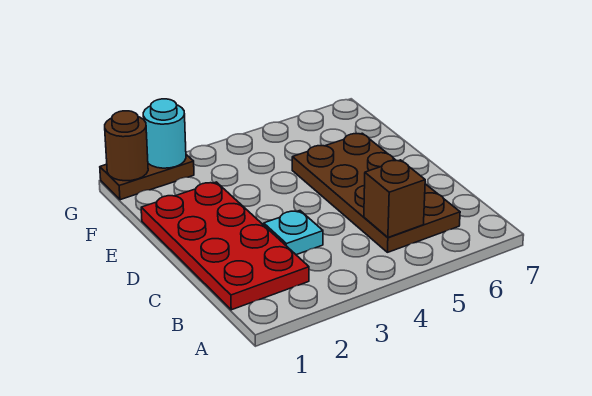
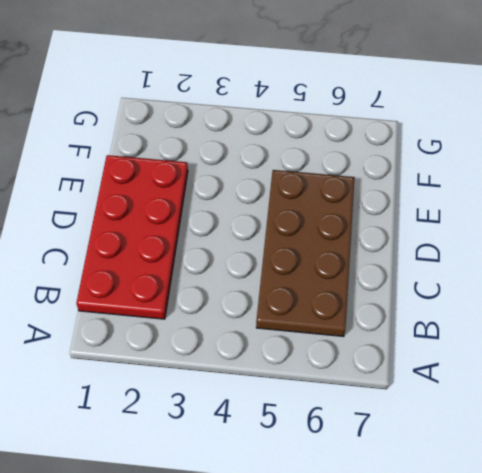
none -> cyan 1x1 plate [264,211,323,255]
none -> brown 1x2 plate [100,155,194,200]

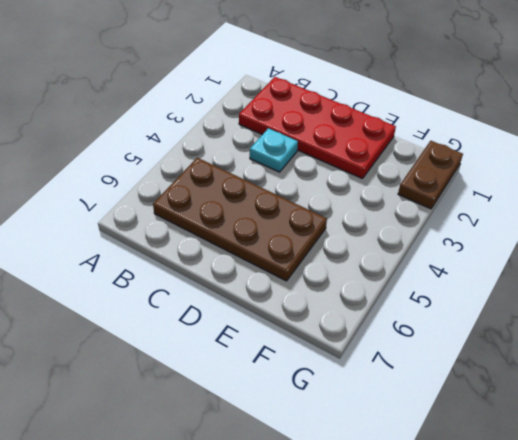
none -> brown 1x1 brick [364,160,425,237]
none -> brown 1x1 round brick [105,111,148,181]

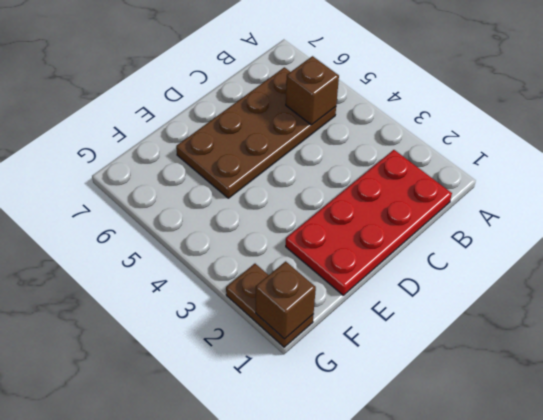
brown 1x1 brick [256,261,316,339] -> brown 1x1 round brick [105,111,148,181]
none -> cyan 1x1 plate [264,211,323,255]
none -> cyan 1x1 round brick [143,99,186,168]

